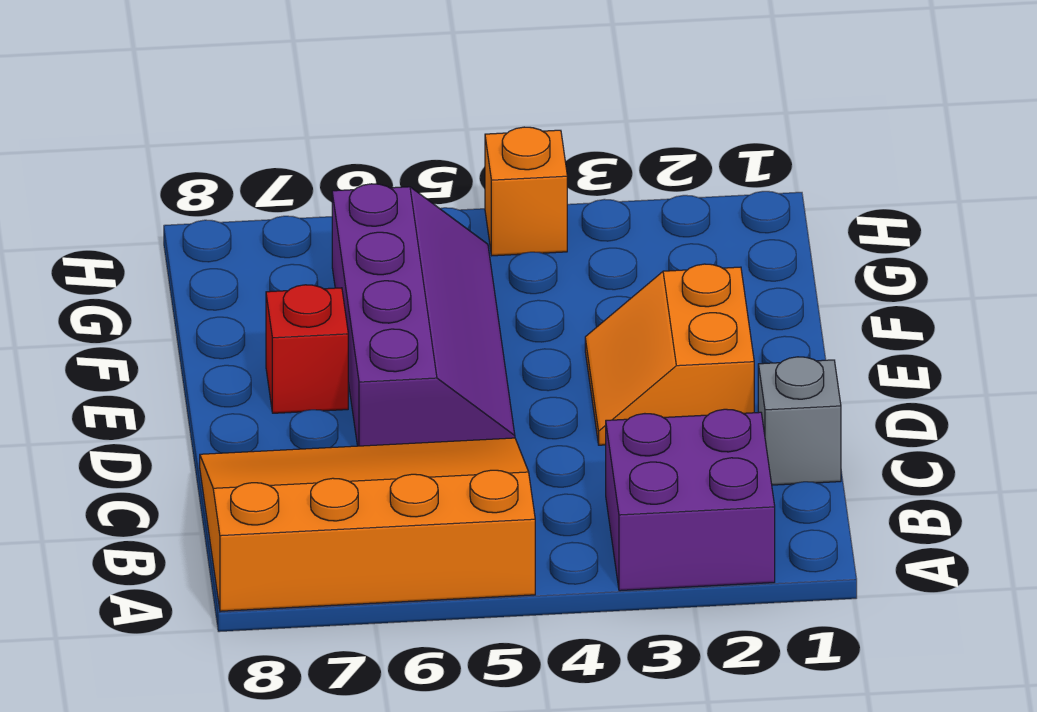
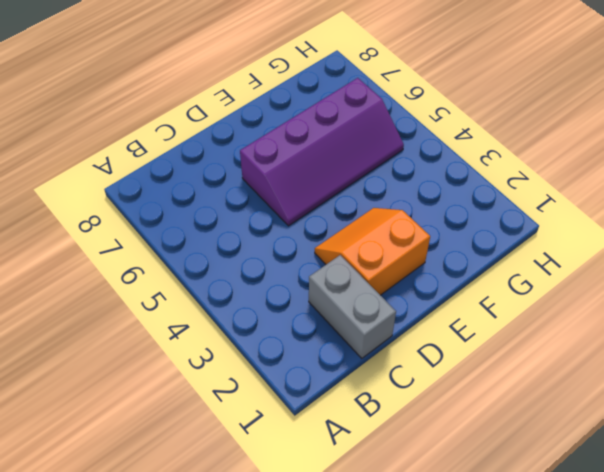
grey 1x2 brick [309,255,396,358] -> grey 1x1 brick [758,357,841,485]
none -> purple 2x2 brick [606,409,775,591]
none -> orange 3x4 slope [200,438,535,611]

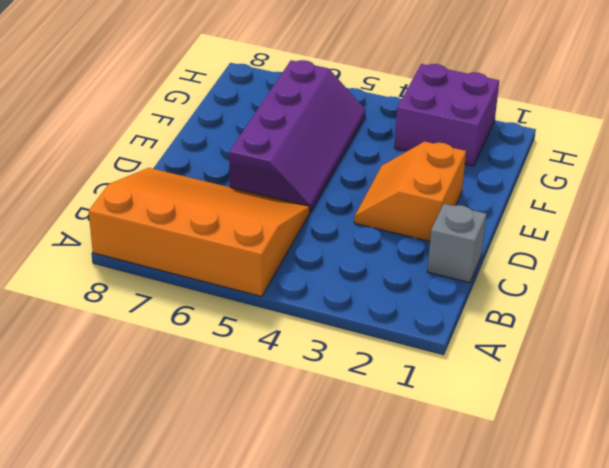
purple 2x2 brick [395,64,499,166] -> purple 2x2 brick moved to [606,409,775,591]
none -> red 1x1 brick [266,285,348,413]
none -> orange 1x1 brick [485,127,567,256]

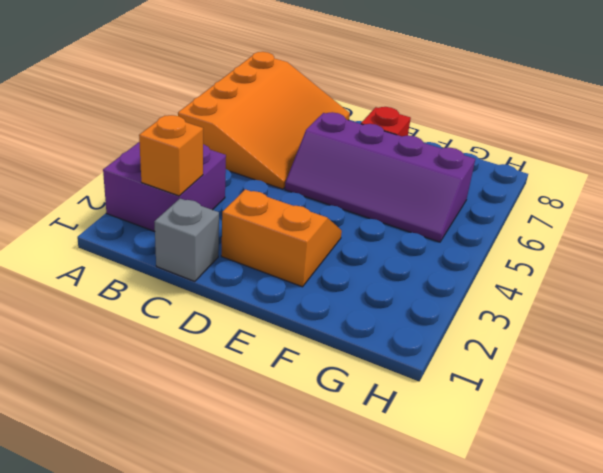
orange 1x1 brick [139,115,203,196] -> orange 1x1 brick moved to [485,127,567,256]

